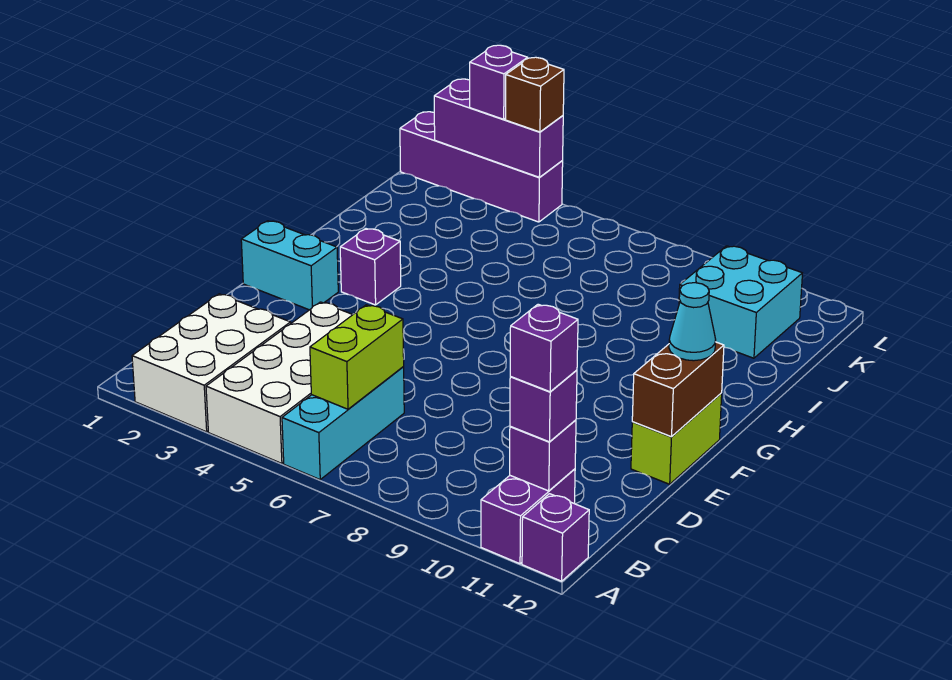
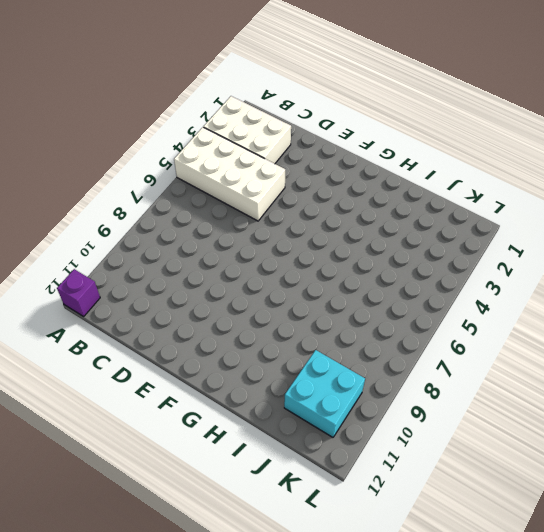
none -> cyan 1x3 brick [282,367,404,479]
none -> purple 1x2 brick [481,469,575,564]
none -> lime 1x2 brick [631,393,722,484]

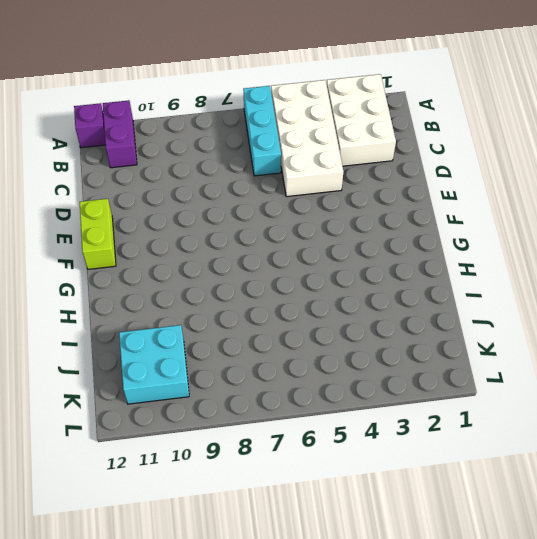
none -> cyan 1x2 brick [241,221,338,310]
none -> purple 1x1 brick [340,229,401,305]
none -> purple 1x4 brick [400,112,563,222]

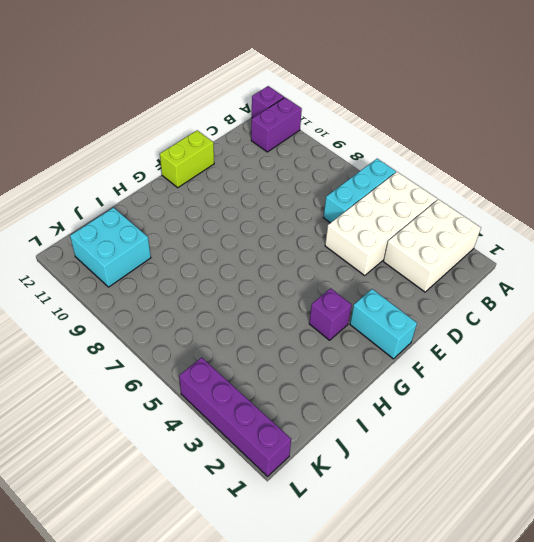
none -> lime 1x2 brick [310,305,404,409]
none -> purple 1x1 brick [510,420,576,491]
none -> brown 1x2 brick [632,342,724,437]

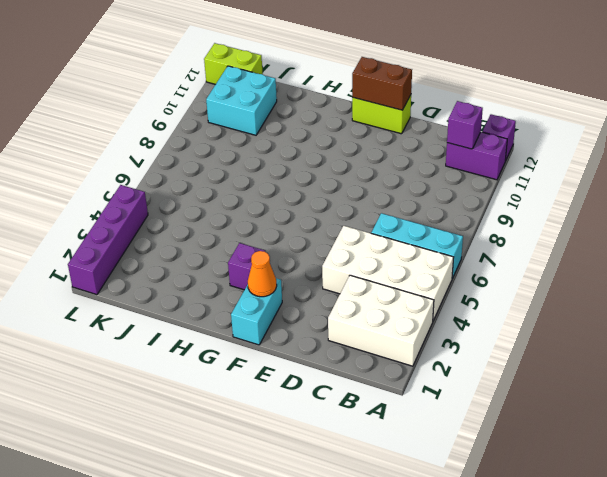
orange 1x1 cone [248,251,277,297] -> none
lime 1x2 brick [204,43,263,84] -> lime 1x2 brick moved to [310,305,404,409]
none -> purple 1x3 brick [434,79,563,177]
none -> purple 1x1 brick [510,370,577,442]
none -> cyan 1x1 cone [669,283,716,361]

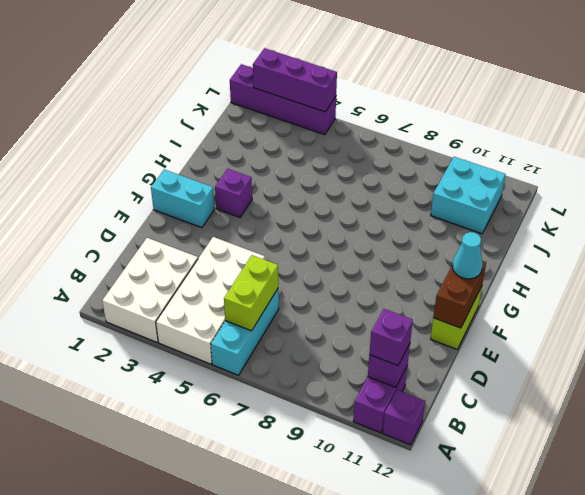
none -> purple 1x1 brick [470,45,528,119]
none -> brown 1x1 brick [506,57,564,132]
none -> purple 1x1 brick [510,304,578,392]

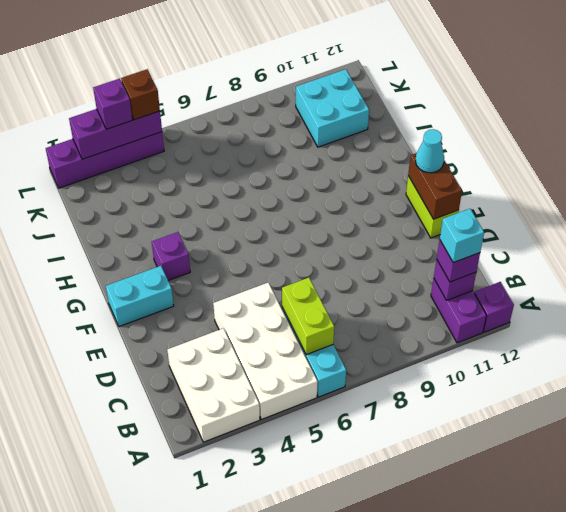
cyan 1x1 brick [440,209,484,263] -> purple 1x1 brick [510,304,578,392]

